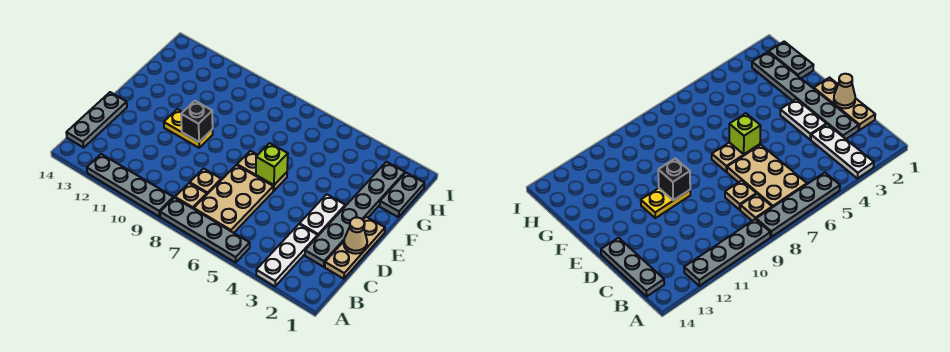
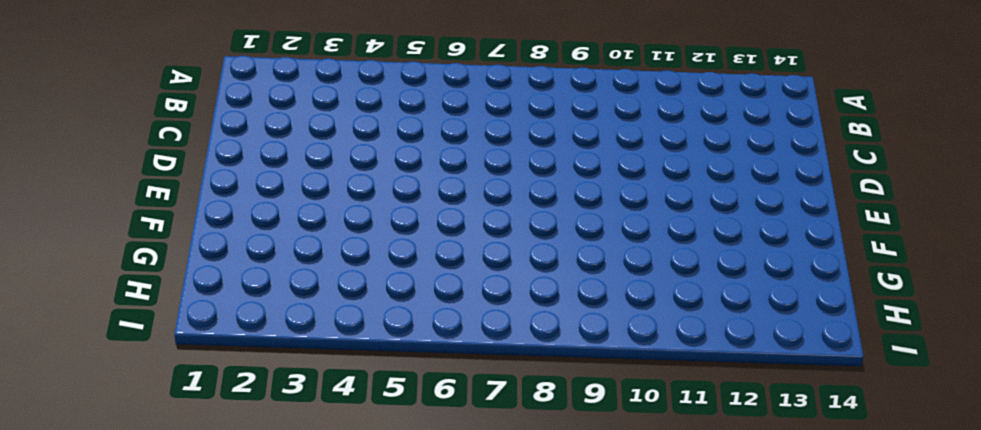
none -> white 1x3 plate [256,224,318,286]
none -> grey 1x4 plate [160,198,250,263]
none -> grey 1x4 plate [87,154,173,217]

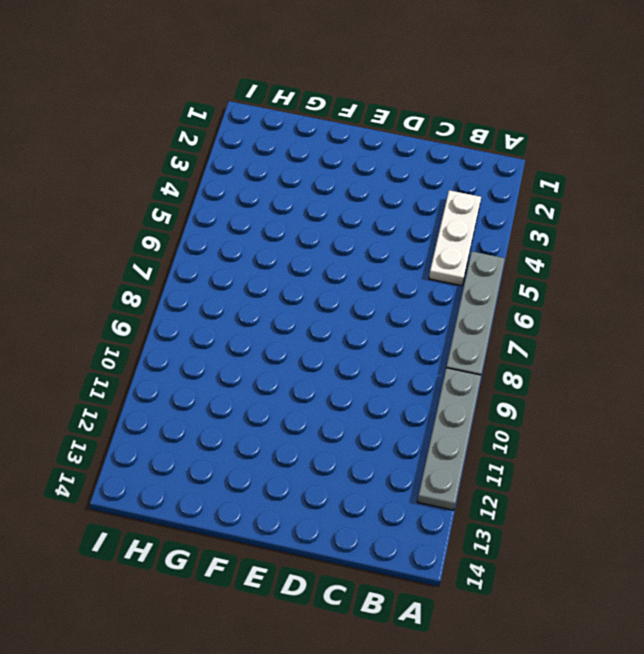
white 1x3 plate [429,190,481,286] -> white 1x3 plate turned to [256,224,318,286]
none -> tan 2x3 plate [194,165,273,233]
none -> tan 1x1 plate [175,183,207,209]
none -> grey 1x3 plate [66,92,127,148]

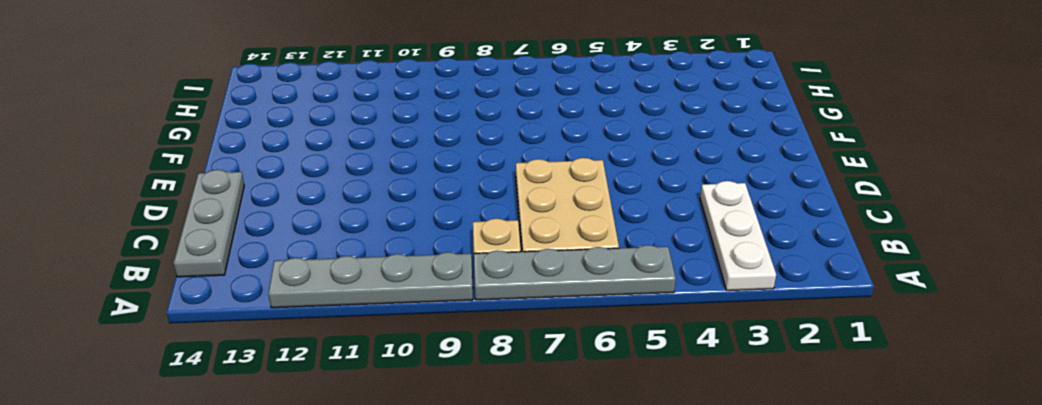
none -> tan 1x3 plate [325,217,385,279]
none -> grey 1x6 plate [305,162,405,267]
none -> tan 1x1 plate [190,169,221,194]

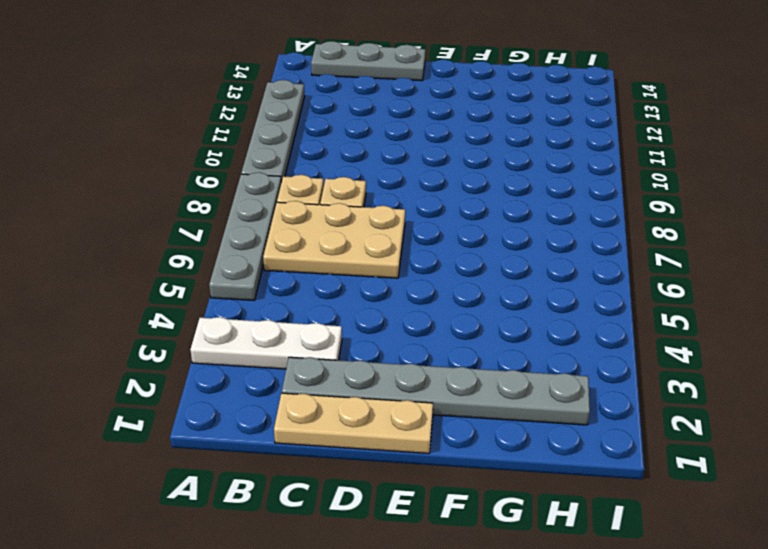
none -> white 1x2 plate [300,194,345,236]
none -> tan 1x2 plate [237,151,287,191]
none -> yellow 1x2 plate [164,109,213,148]

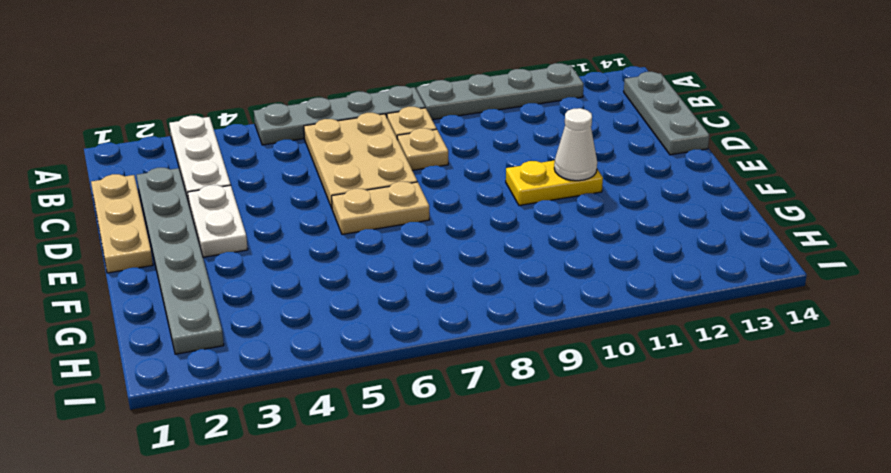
white 1x1 cone [554,108,597,181] -> none
none -> grey 1x2 plate [380,173,425,217]
none -> tan 1x1 cone [344,217,367,254]
none -> lime 1x1 brick [256,143,288,185]

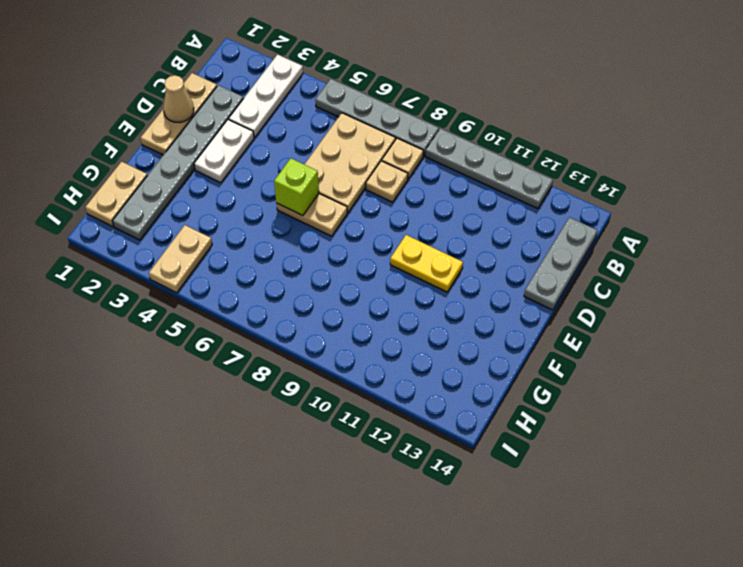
tan 1x2 plate [86,162,147,227] -> grey 1x2 plate [380,173,425,217]
tan 1x2 plate [149,225,212,293] -> none
none -> black 1x1 brick [181,101,213,142]

